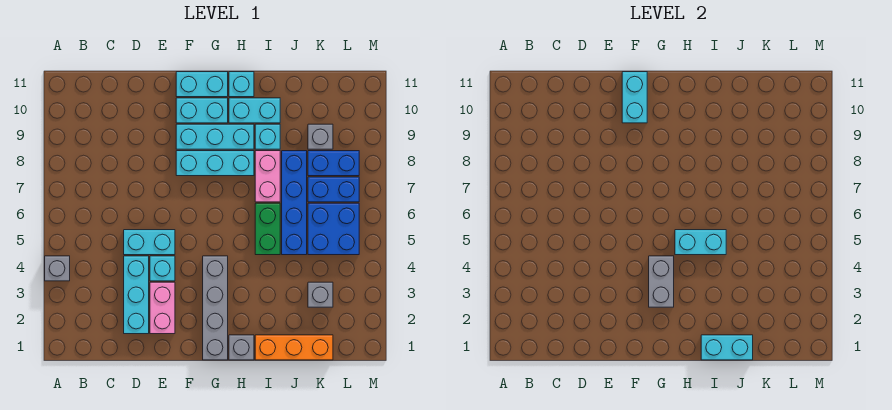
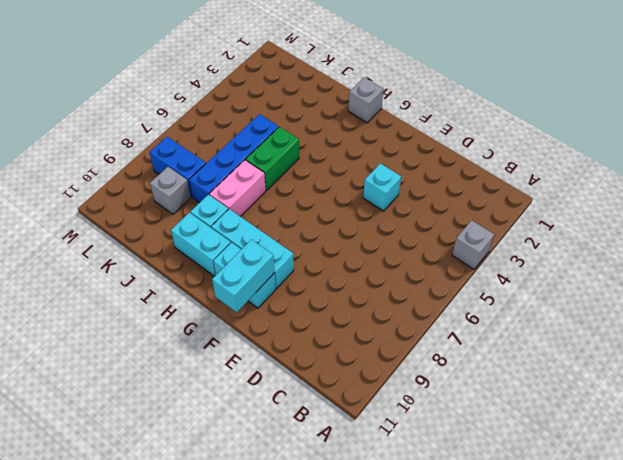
none -> cyan 1x3 brick [124,256,149,334]
none -> cyan 1x2 brick [124,230,175,255]
none -> pink 1x2 brick [150,282,175,334]

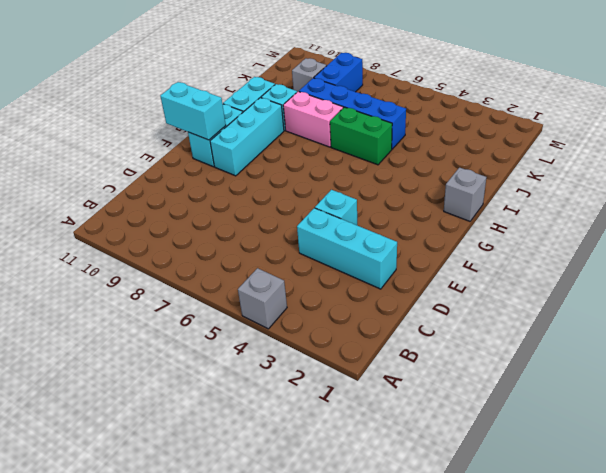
none -> cyan 1x2 brick [124,230,175,255]
none -> pink 1x2 brick [150,282,175,334]
none -> cyan 1x3 brick [176,151,254,176]

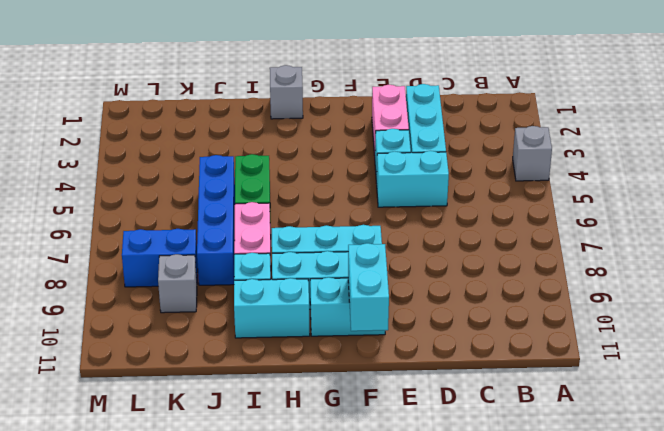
none -> cyan 1x2 brick [176,72,228,97]
none -> grey 1x4 brick [203,256,228,360]
none -> cyan 1x1 brick [229,72,254,97]

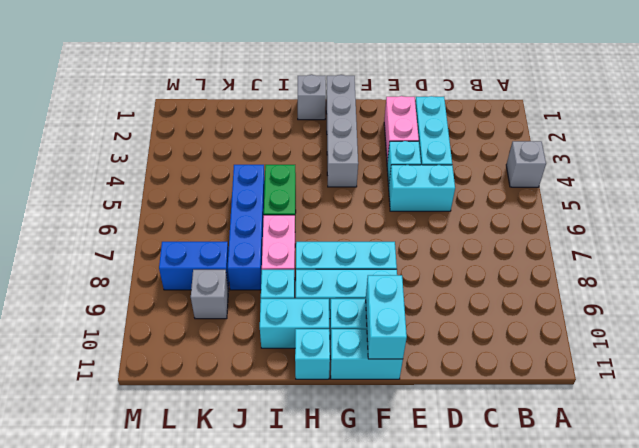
none -> orange 1x3 brick [255,335,333,360]
none -> grey 1x1 brick [308,282,333,307]
none -> blue 2x2 brick [308,203,359,255]

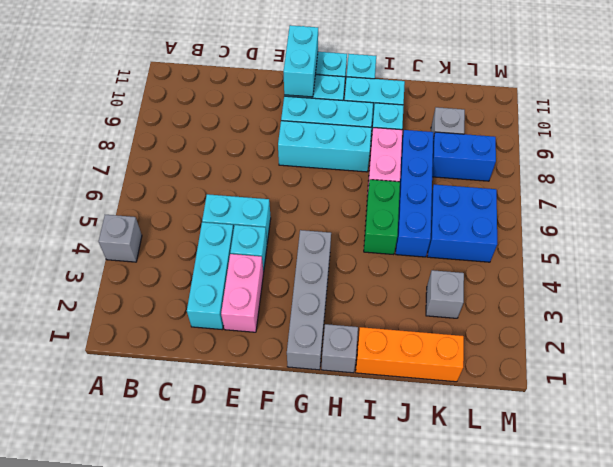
none -> blue 1x2 brick [308,177,359,202]
none -> grey 1x2 brick [649,256,674,307]
none -> cyan 1x2 brick [675,230,726,255]

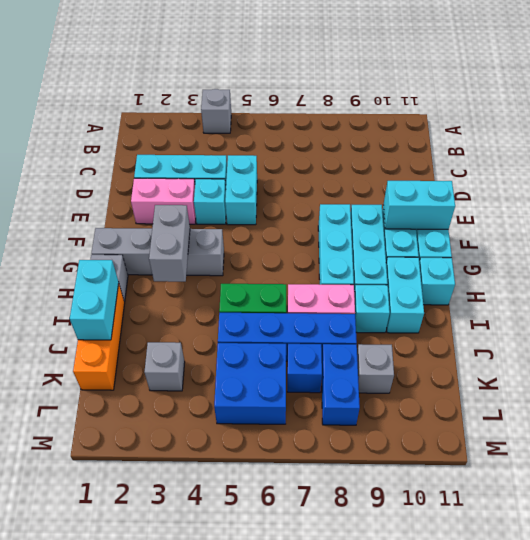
grey 1x2 brick [149,205,190,282] -> grey 1x2 brick turned to [649,256,674,307]
blue 1x1 brick [287,344,322,393] -> blue 1x2 brick [308,177,359,202]
none -> cyan 1x2 brick [675,230,726,255]

